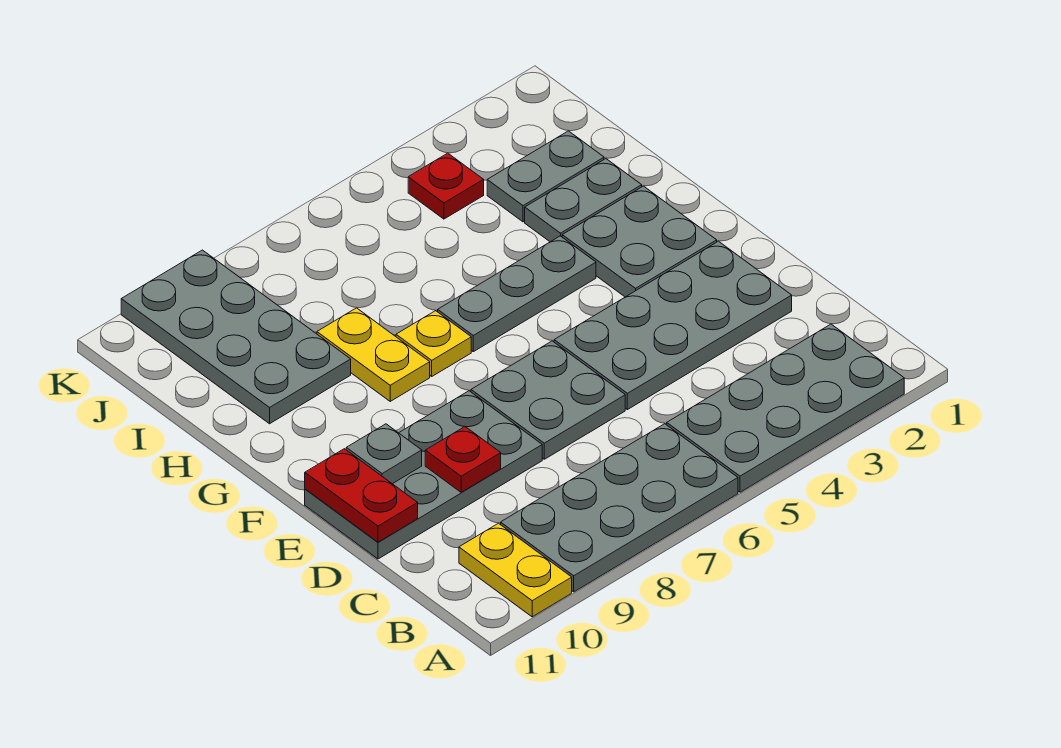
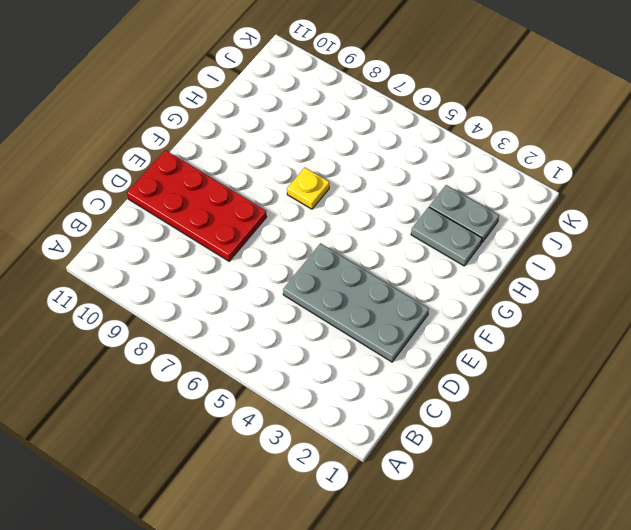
red 2x4 plate [127,150,266,261] -> grey 2x4 plate [305,391,542,559]
none -> grey 2x4 plate [667,324,904,492]
none -> grey 2x4 plate [501,424,738,592]
none -> yellow 1x2 plate [459,523,572,617]

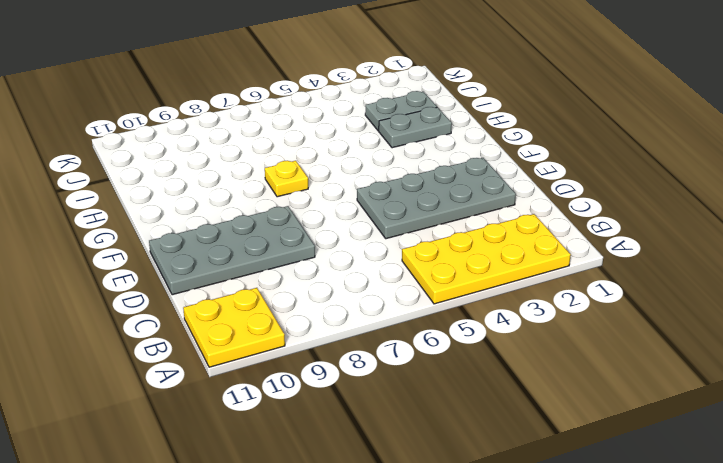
yellow 2x4 plate [402,214,571,304] -> grey 2x4 plate [667,324,904,492]
yellow 2x2 plate [183,288,285,367] -> yellow 1x2 plate [459,523,572,617]
none -> grey 2x4 plate [501,424,738,592]
none -> grey 2x2 plate [471,341,625,459]
none -> grey 2x2 plate [562,186,717,297]

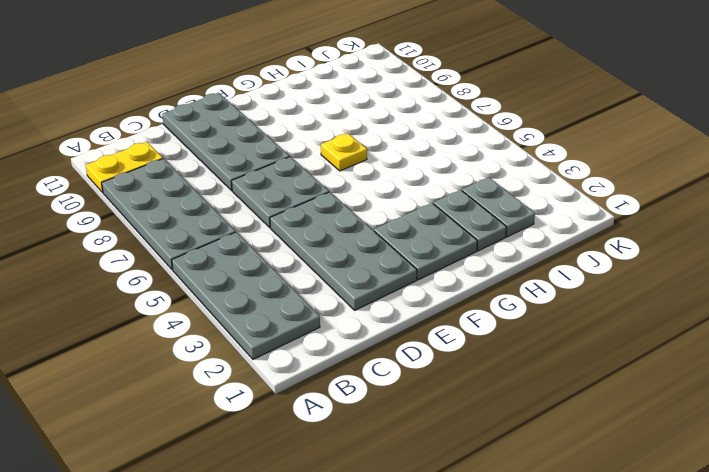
none -> grey 1x3 plate [438,236,596,352]
none -> yellow 1x2 plate [317,308,430,401]
none -> grey 2x4 plate [121,250,351,424]

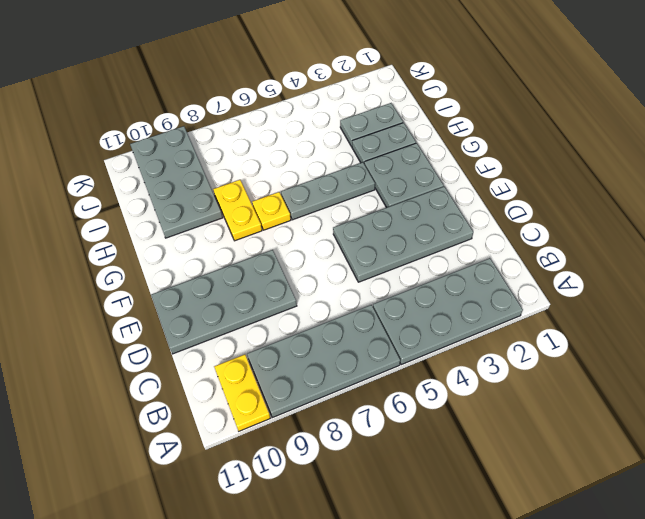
none -> grey 2x2 plate [471,341,625,459]
none -> red 1x1 plate [408,153,484,219]
none -> red 1x1 plate [425,427,501,492]

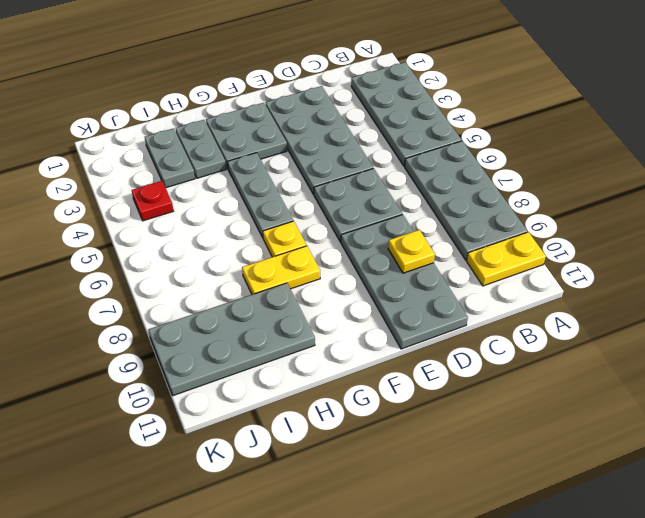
yellow 1x1 plate [388,230,435,273] -> red 1x1 plate [425,427,501,492]
none -> red 1x2 plate [305,449,418,542]
none -> grey 1x1 plate [346,424,422,484]

